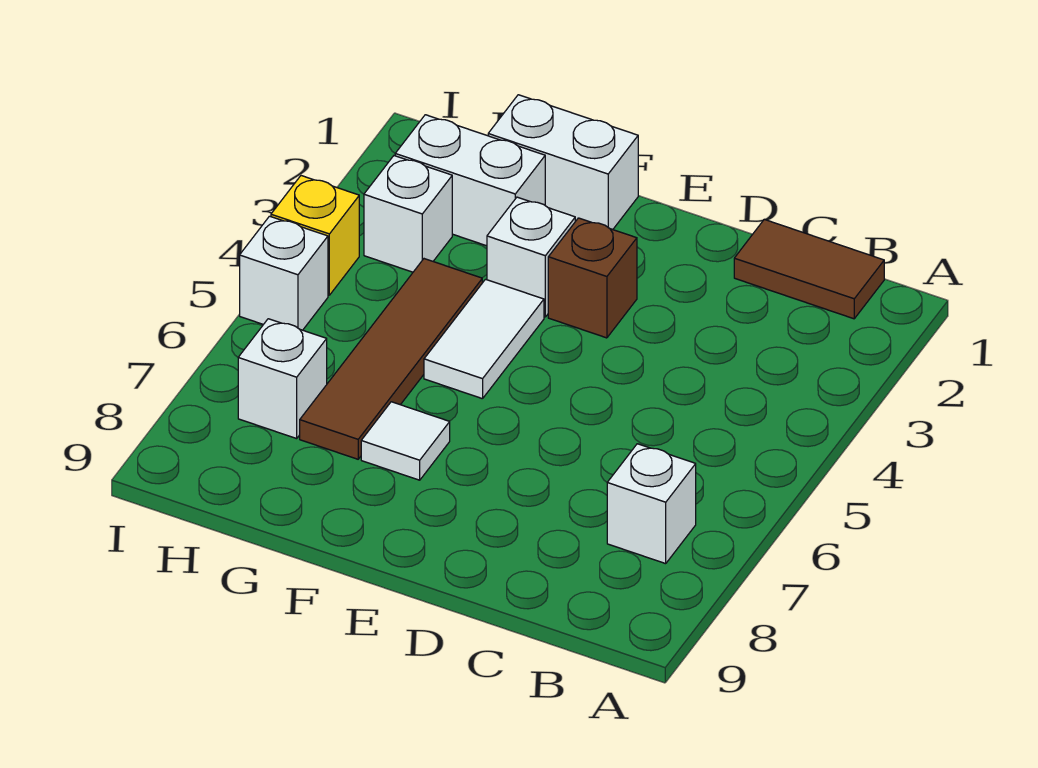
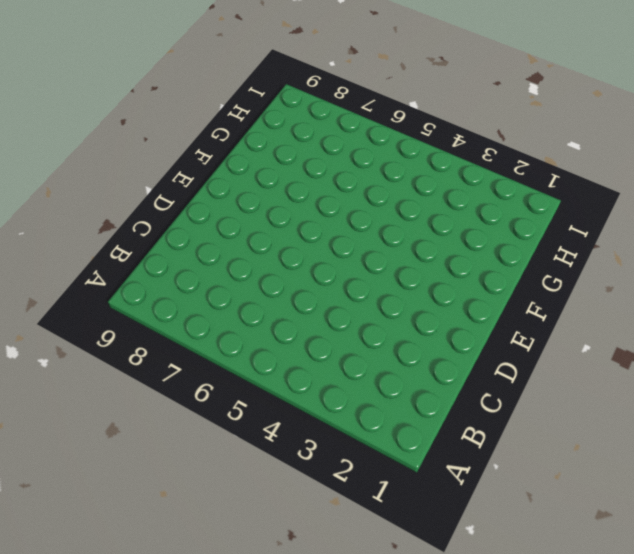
none -> brown 1x2 tile [734,219,884,319]
none -> white 1x1 brick [607,444,696,564]
none -> brown 1x1 brick [548,218,637,338]

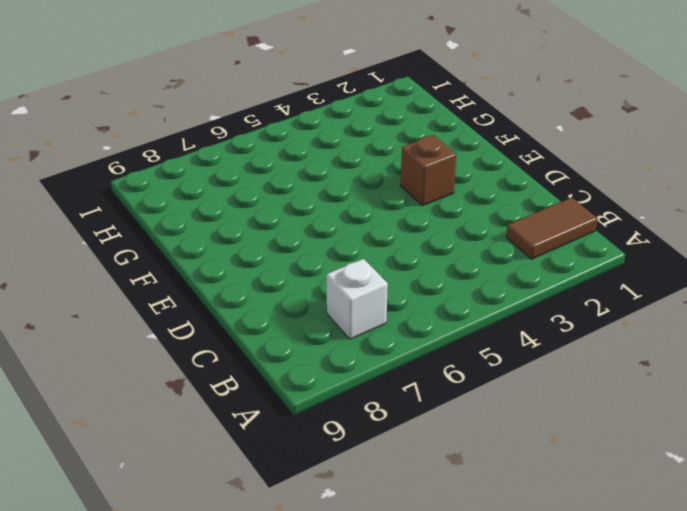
brown 1x2 tile [506,198,598,259] -> brown 1x2 tile turned to [734,219,884,319]
none -> white 1x2 brick [488,95,638,230]
none -> white 1x1 brick [487,197,575,317]
none -> white 1x2 tile [424,279,544,399]

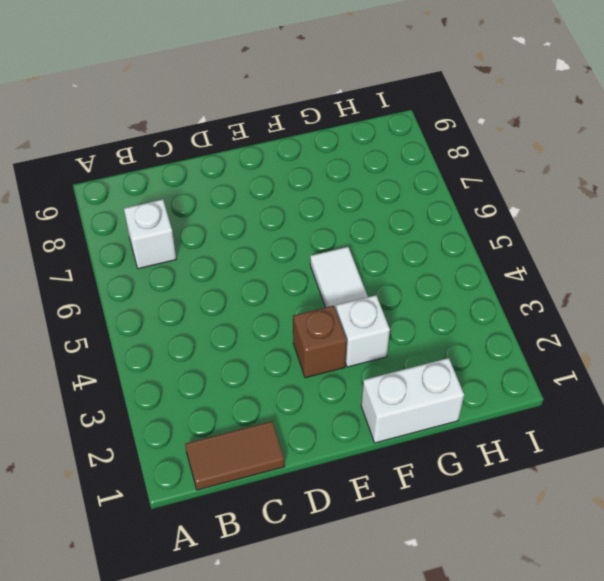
none -> white 1x1 tile [361,402,450,480]
none -> white 1x2 brick [395,115,545,246]
none -> brown 1x4 tile [300,259,482,459]

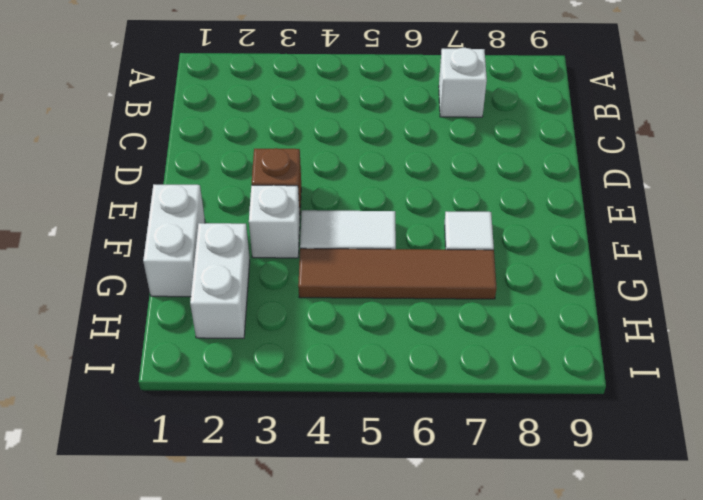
none -> brown 1x2 tile [734,219,884,319]
none -> white 1x1 brick [364,156,452,272]
none -> white 1x1 brick [238,319,327,439]

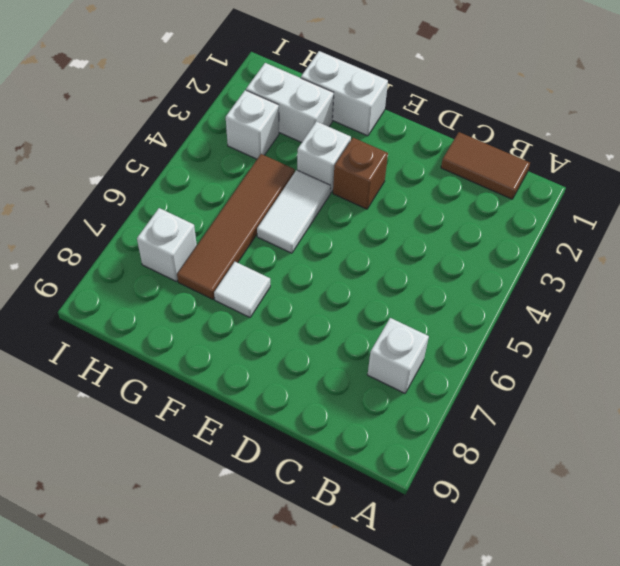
none -> yellow 1x1 brick [271,176,359,295]
none -> white 1x1 brick [240,216,328,330]

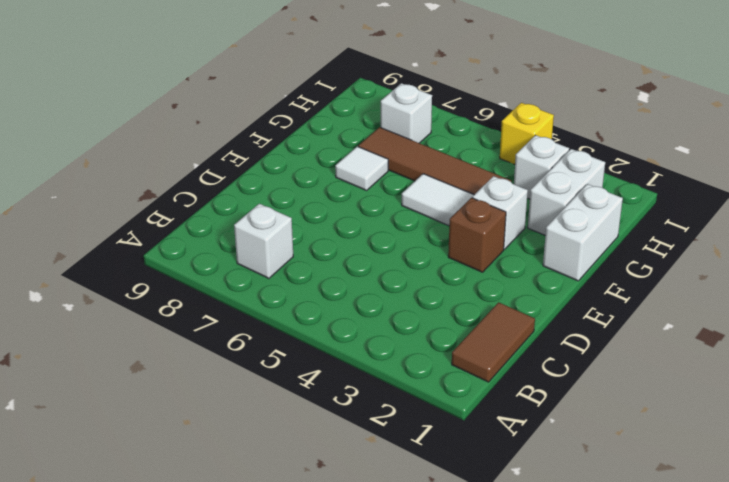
none -> white 1x1 brick [240,216,328,330]

